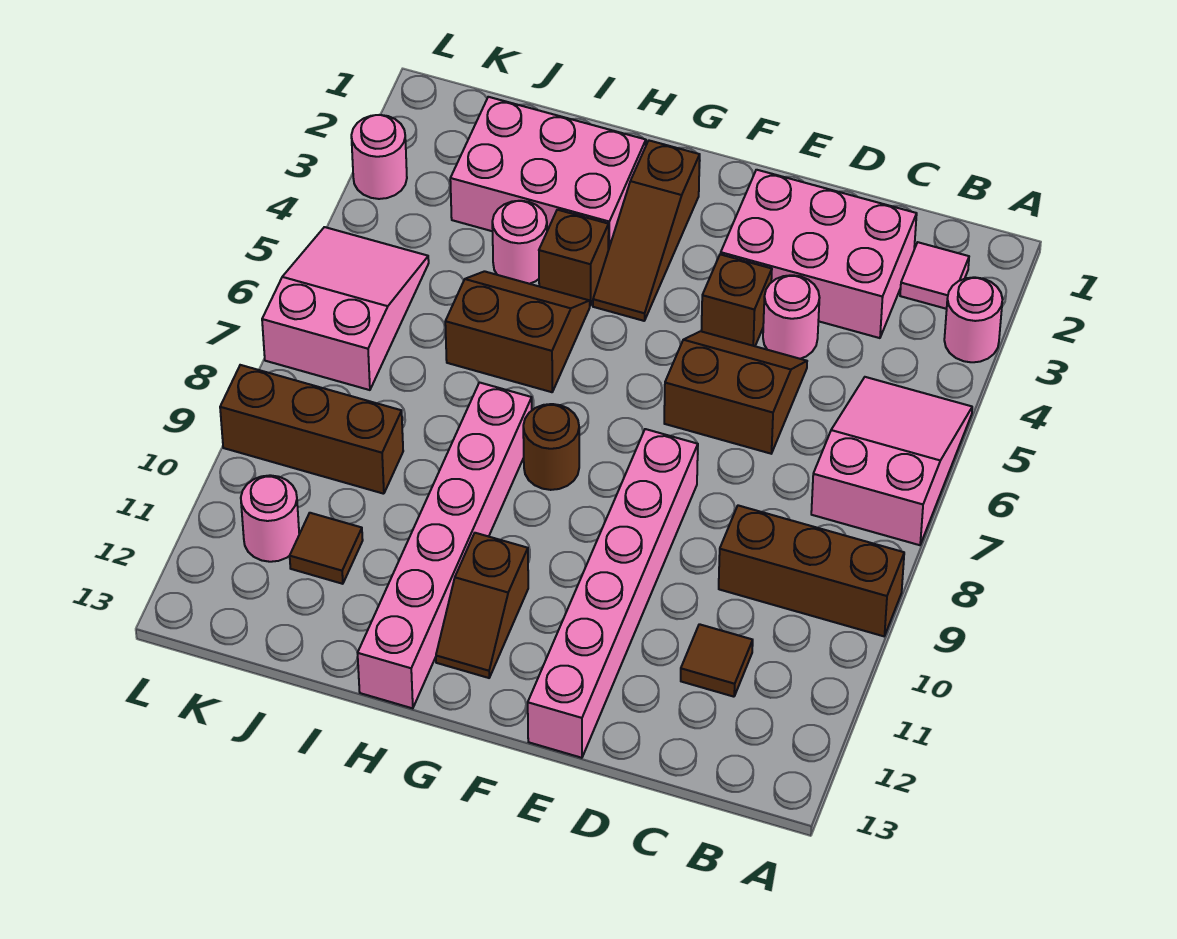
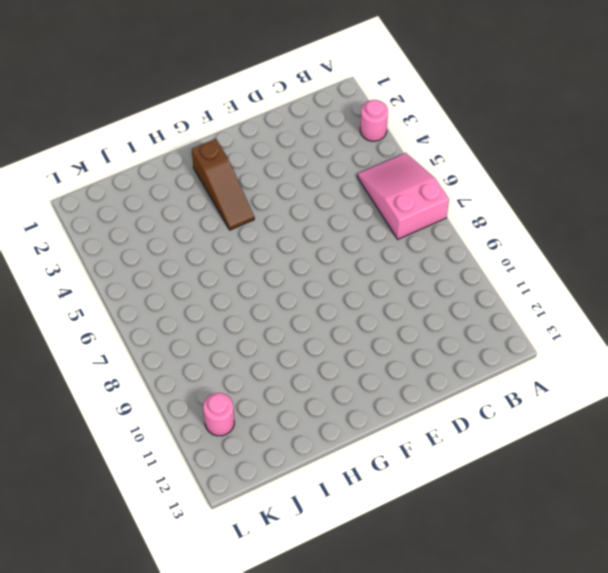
none -> brown 1x3 brick [719,505,904,636]
none -> pink 1x1 tile [900,242,969,309]
none -> pink 2x3 brick [721,170,917,338]

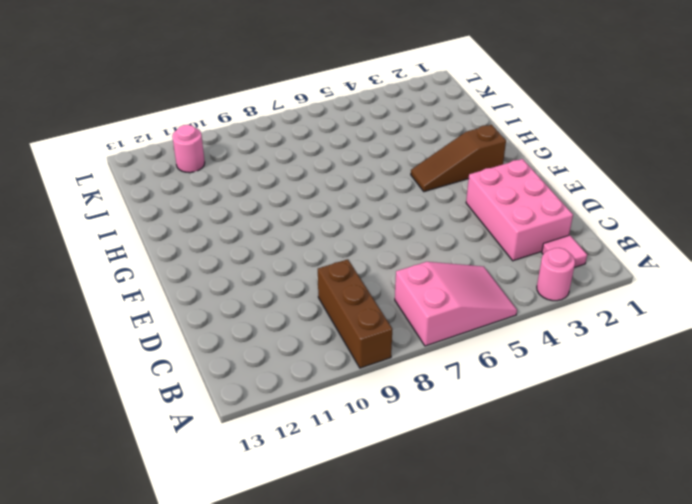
none -> brown 1x1 tile [681,624,753,697]
none -> pink 1x1 round brick [763,275,820,359]
none -> brown 2x2 slope [664,331,807,454]

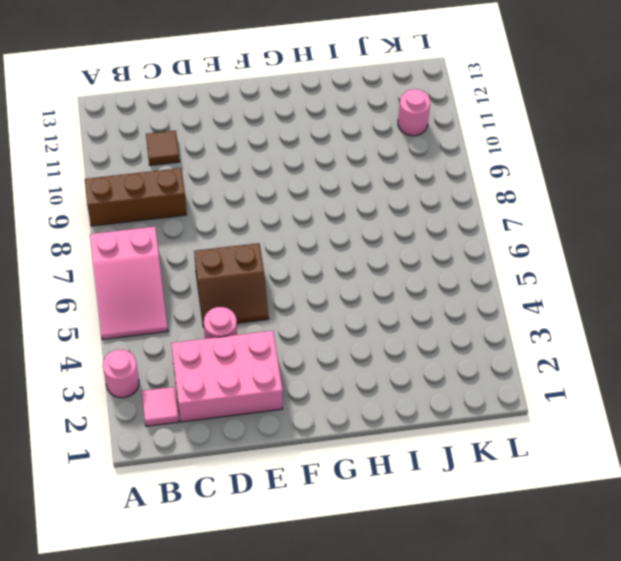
none -> brown 1x1 brick [701,254,772,346]
none -> pink 1x6 brick [528,429,698,758]
none -> brown 1x3 slope [593,141,700,321]

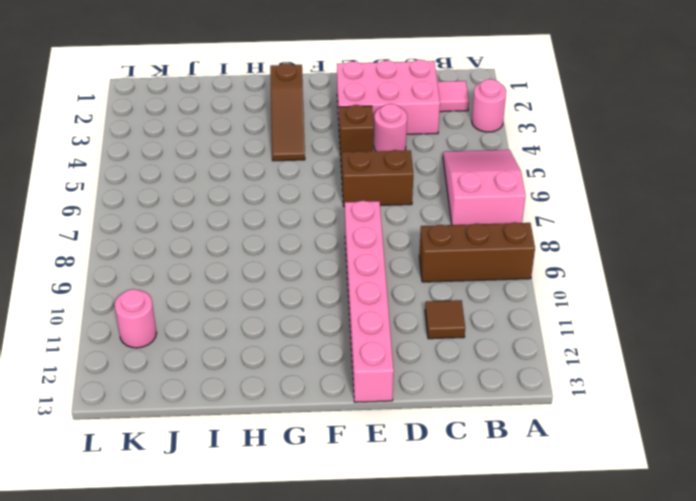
none -> brown 1x1 round brick [523,404,579,490]
none -> brown 1x2 slope [436,533,528,678]
none -> pink 2x3 brick [450,97,646,250]

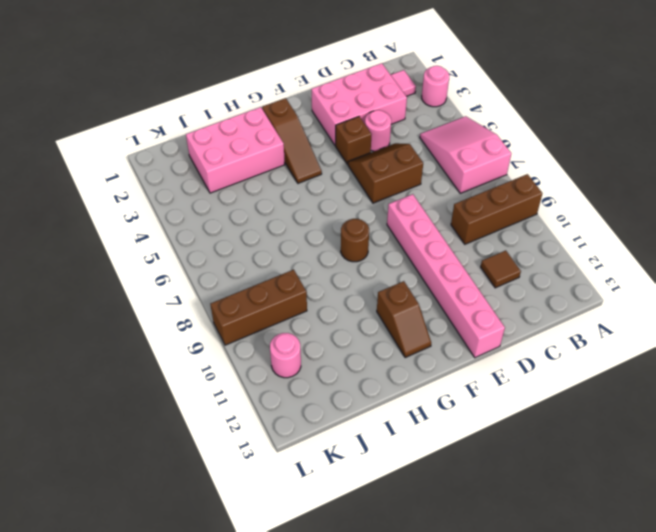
none -> brown 1x1 brick [539,210,609,306]
none -> brown 2x2 slope [445,271,590,392]
none -> pink 1x6 brick [358,383,532,708]

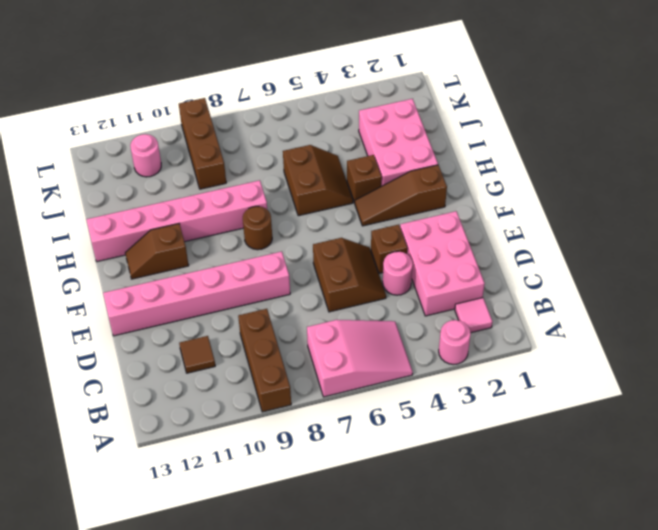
none -> pink 1x1 round brick [492,201,547,284]
none -> brown 1x1 tile [290,513,363,584]
none -> pink 2x3 slope [262,227,429,390]

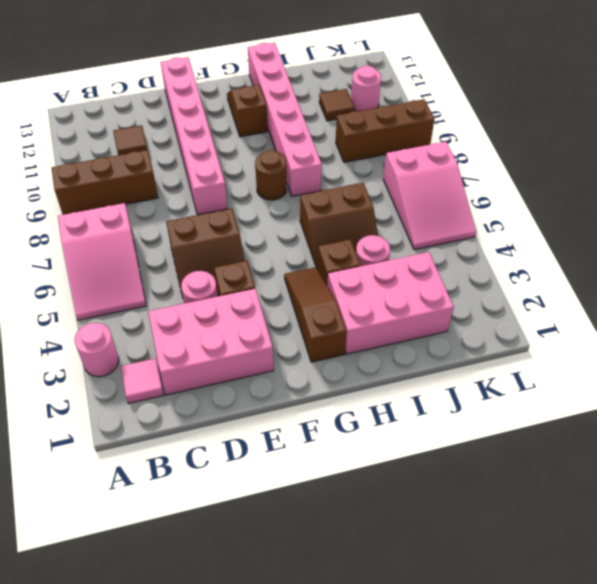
none -> pink 1x1 round brick [351,115,407,199]

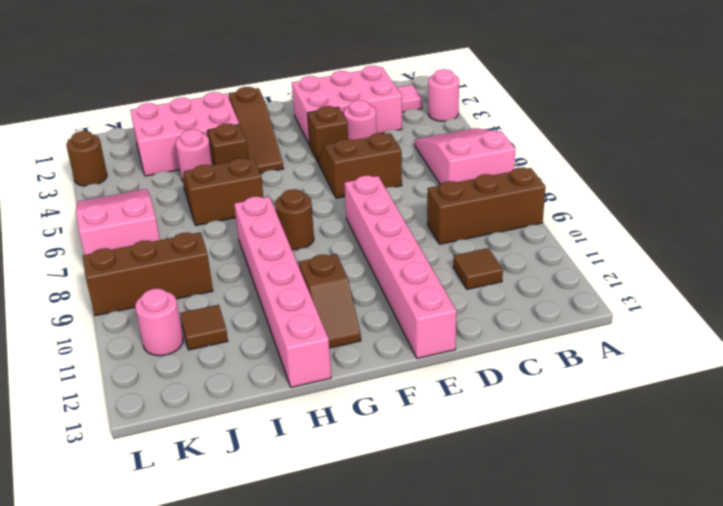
brown 1x1 round brick [66,131,107,186] -> pink 1x1 round brick [351,115,407,199]

